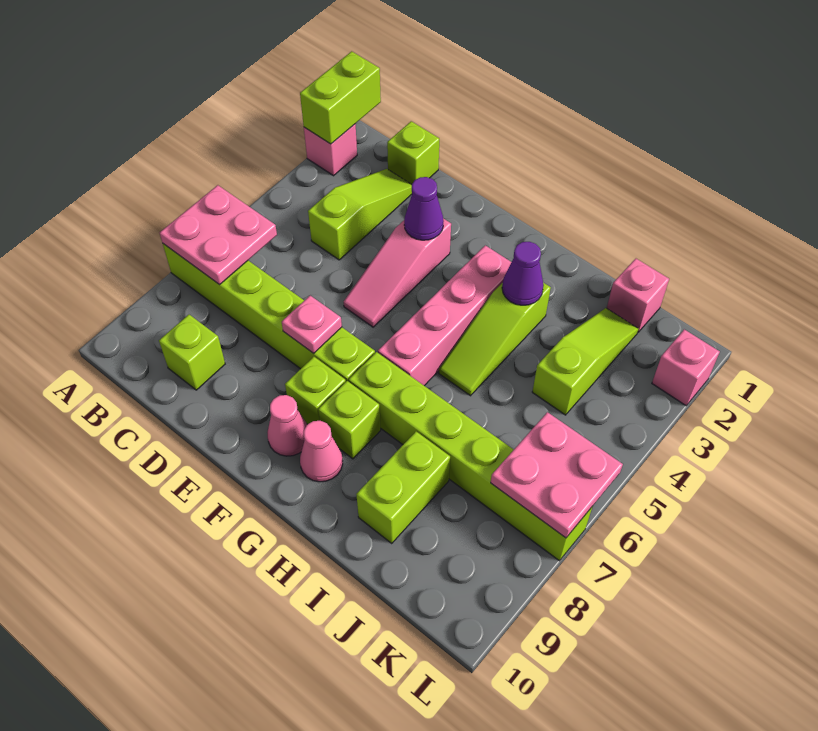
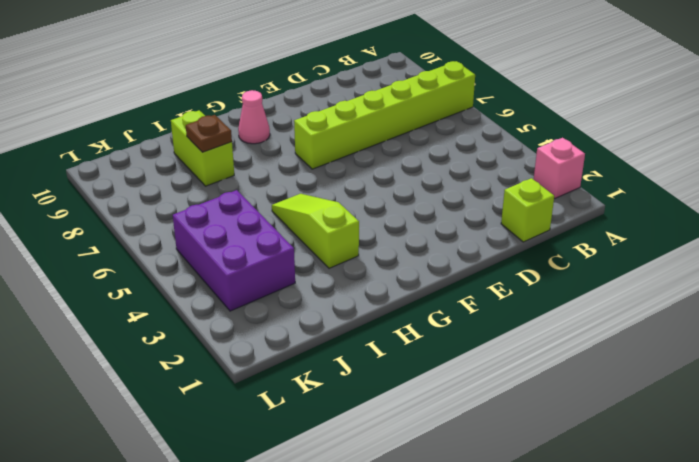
brown 1x1 plate [186,115,232,152] -> none
purple 2x3 brick [173,190,295,311] -> lime 1x3 slope [532,308,638,415]
none -> lime 1x3 slope [308,169,412,260]
none -> lime 1x1 brick [159,315,225,390]
none -> pink 1x3 slope [344,218,451,327]

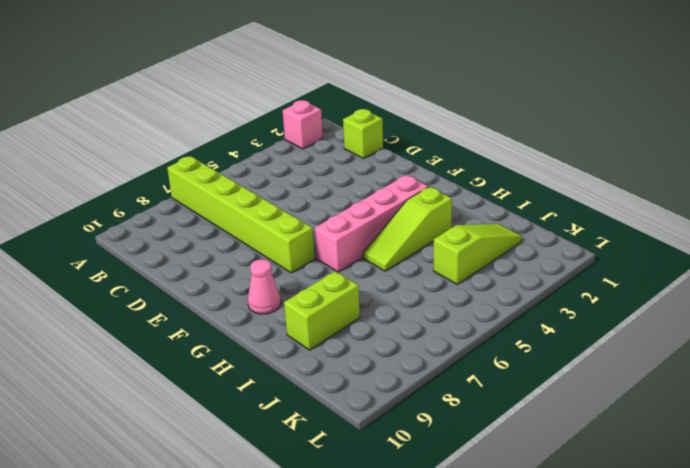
none -> lime 1x3 slope [308,169,412,260]
none -> lime 1x1 brick [159,315,225,390]
none -> pink 1x3 slope [344,218,451,327]

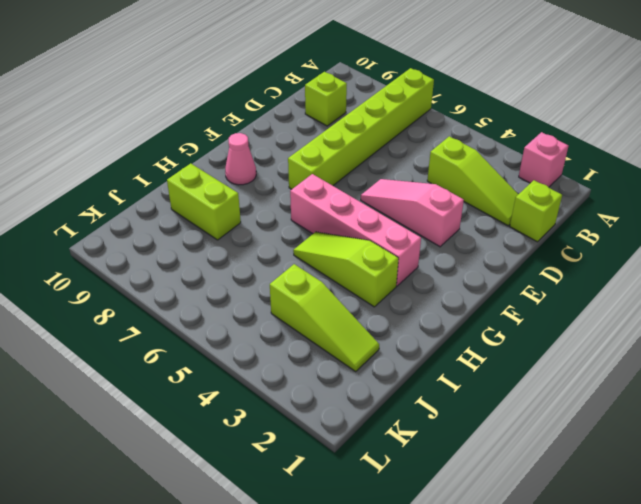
none -> lime 1x1 brick [285,357,346,424]
none -> pink 1x1 cone [267,395,307,456]
none -> lime 1x6 brick [349,352,592,561]

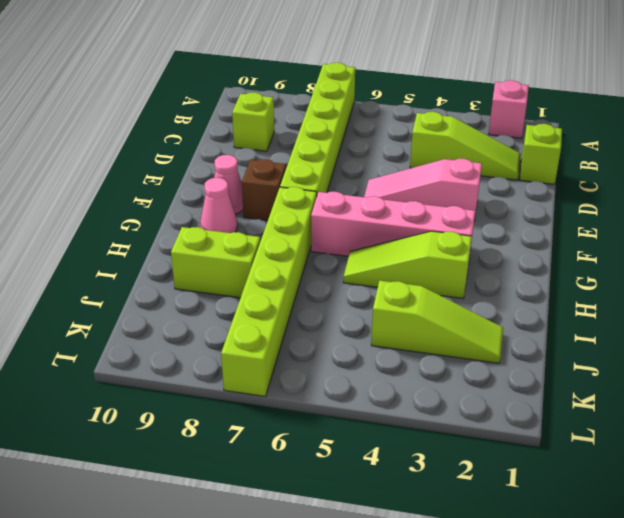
brown 1x1 brick [242,159,286,221] -> lime 1x1 brick [285,357,346,424]
none -> lime 1x1 brick [318,381,381,459]
none -> pink 1x1 brick [607,259,669,332]
none -> pink 1x1 brick [652,329,720,406]

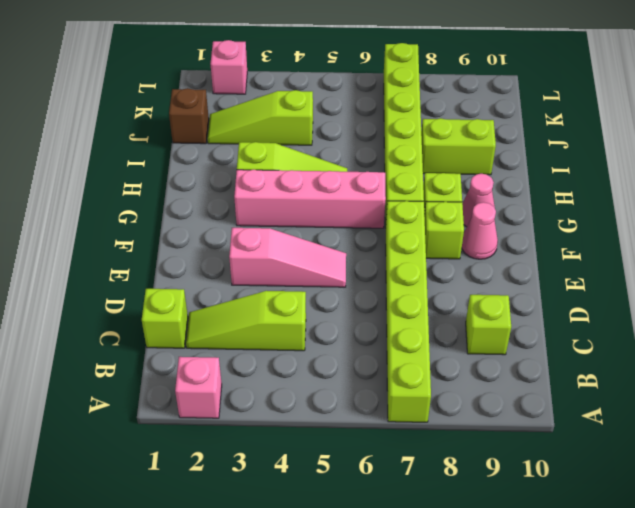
brown 1x1 brick [169,88,209,144] -> pink 1x1 brick [607,259,669,332]
none -> lime 1x2 brick [300,51,381,144]
none -> pink 2x2 plate [160,185,277,285]
none -> purple 1x1 cone [404,177,443,240]

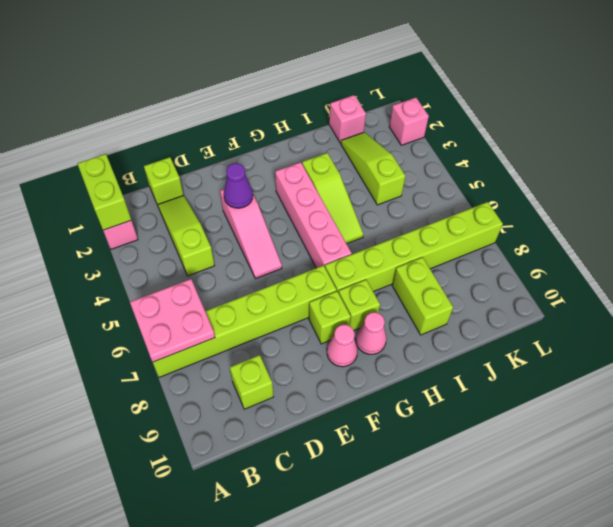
none -> pink 1x1 plate [282,296,342,353]
none -> purple 1x1 cone [502,242,544,305]
none -> pink 2x2 plate [491,412,623,538]

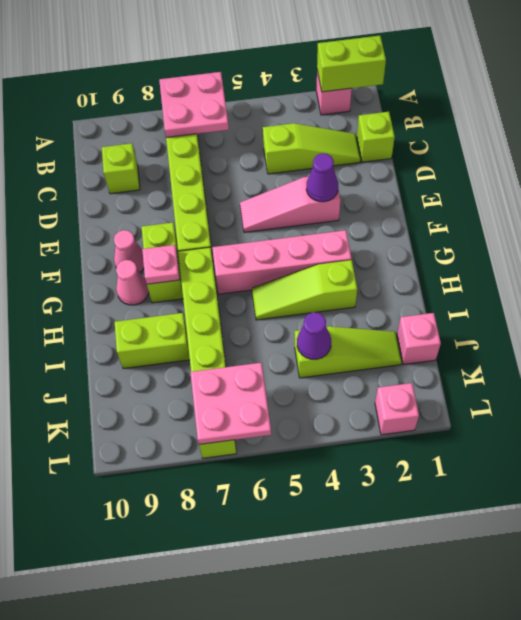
pink 1x1 plate [142,245,180,284] -> pink 1x1 plate moved to [282,296,342,353]
purple 1x1 cone [297,312,331,359] -> purple 1x1 cone moved to [502,242,544,305]

